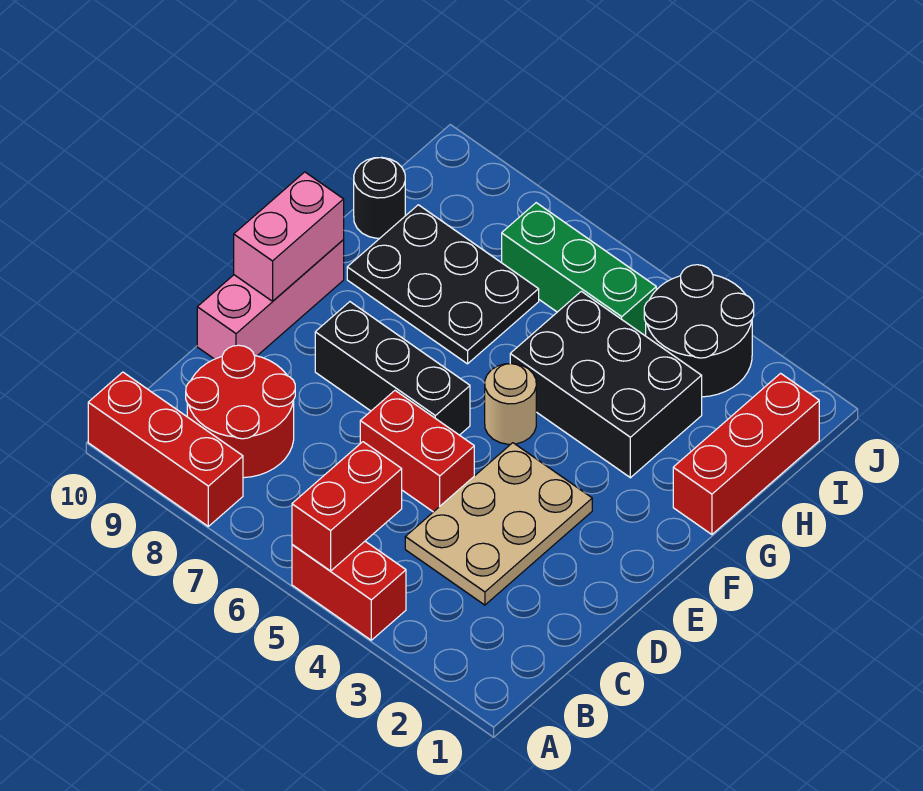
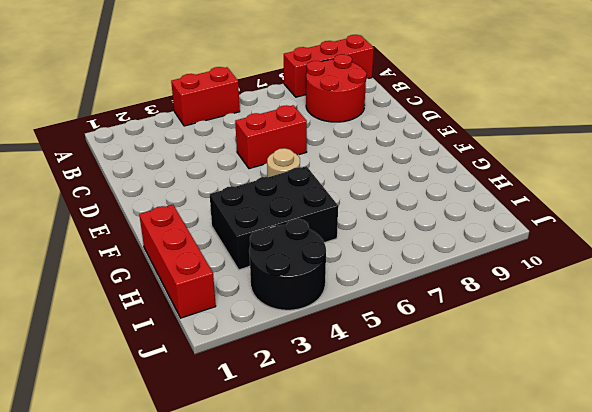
none -> tan 2x3 plate [405,443,592,605]
none -> pink 1x3 brick [197,240,344,359]
none -> black 1x3 brick [315,302,470,435]

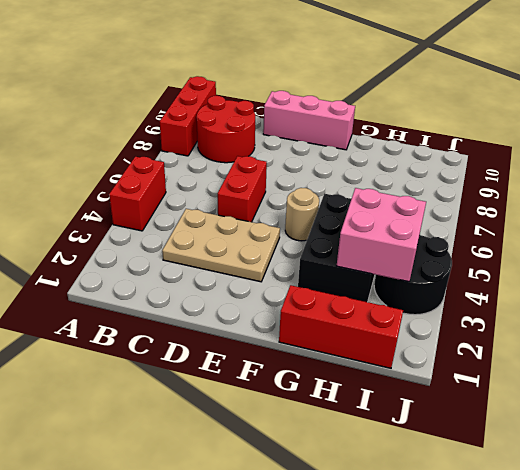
pink 2x2 brick [337,188,426,282] -> none
none -> black 1x3 brick [315,302,470,435]
none -> black 2x3 plate [347,205,539,364]
none -> black 1x1 round brick [354,157,405,238]

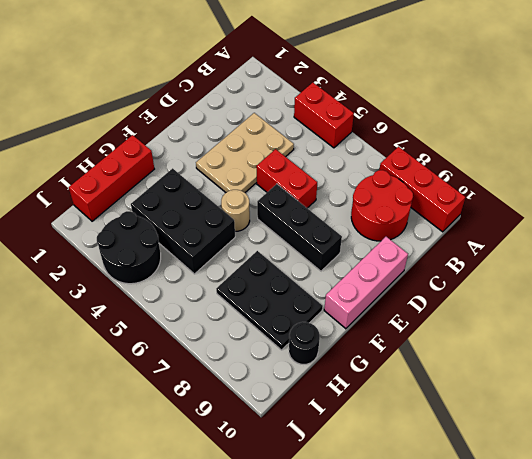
none -> green 1x3 brick [502,203,656,336]
none -> red 1x2 brick [292,442,402,571]
none -> pink 1x2 brick [234,172,344,301]

